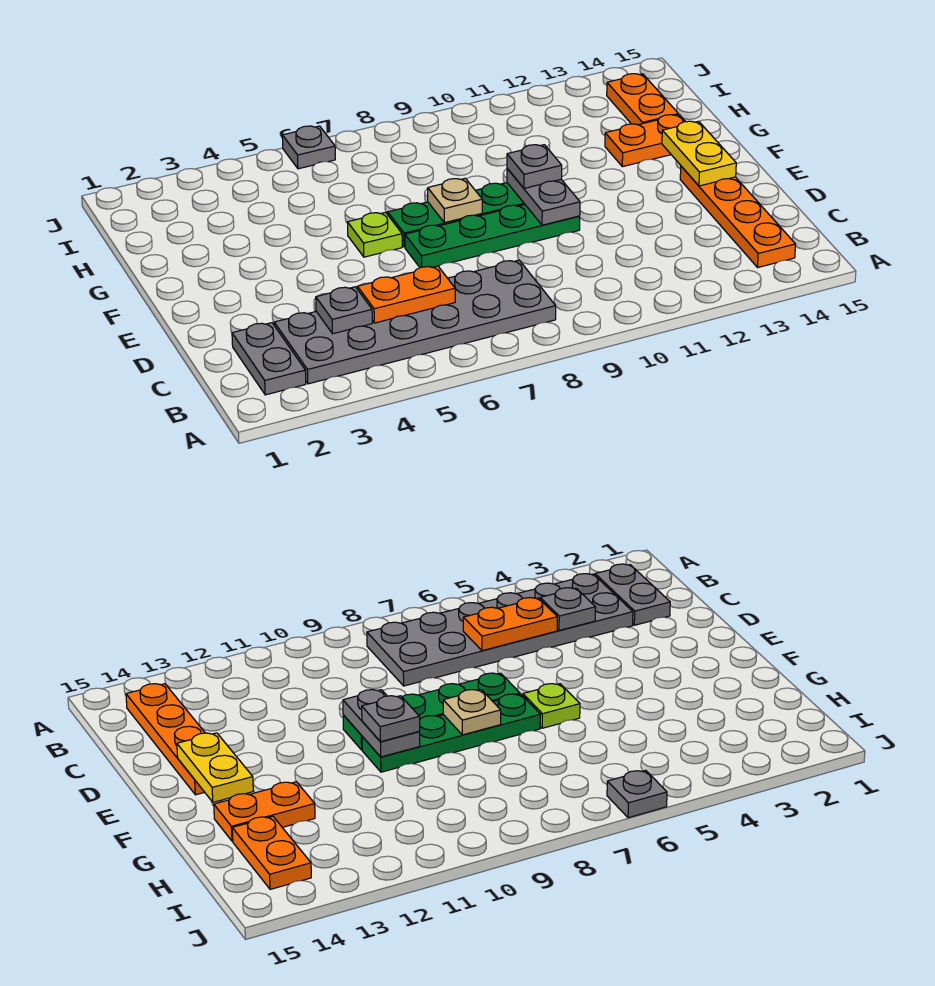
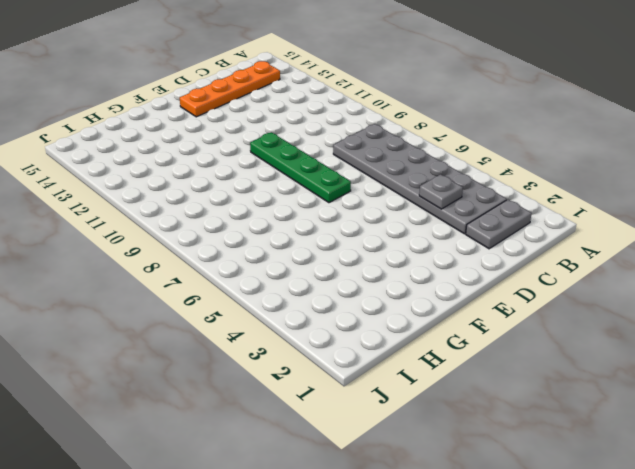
none -> lime 1x1 plate [348,212,402,257]
none -> green 1x4 plate [388,183,525,247]
none -> orange 1x2 plate [605,115,686,167]

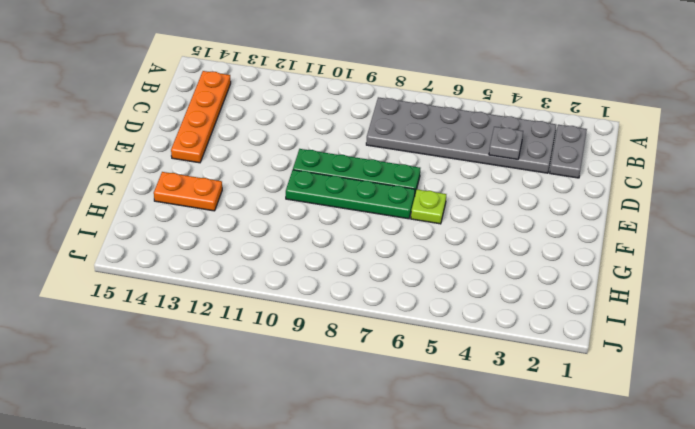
none -> orange 1x2 plate [607,74,679,125]
none -> grey 1x1 plate [282,126,335,169]
none -> orange 1x2 plate [357,266,455,323]

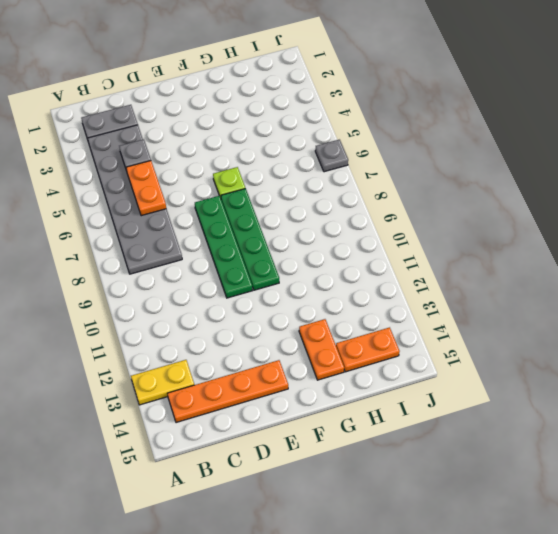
yellow 1x2 plate [131,360,194,405] -> yellow 1x2 plate moved to [662,121,736,186]
none -> grey 1x2 plate [507,169,580,225]
none -> tan 1x1 plate [428,178,482,223]
none -> grey 1x1 plate [507,145,562,188]

